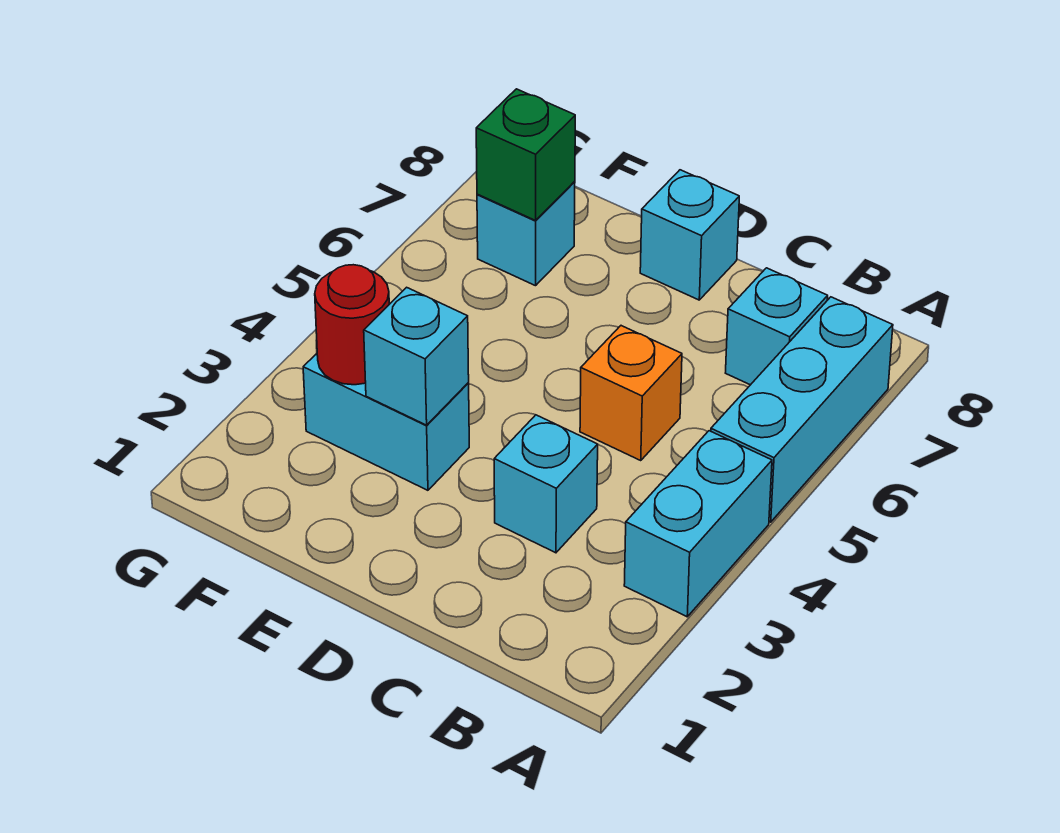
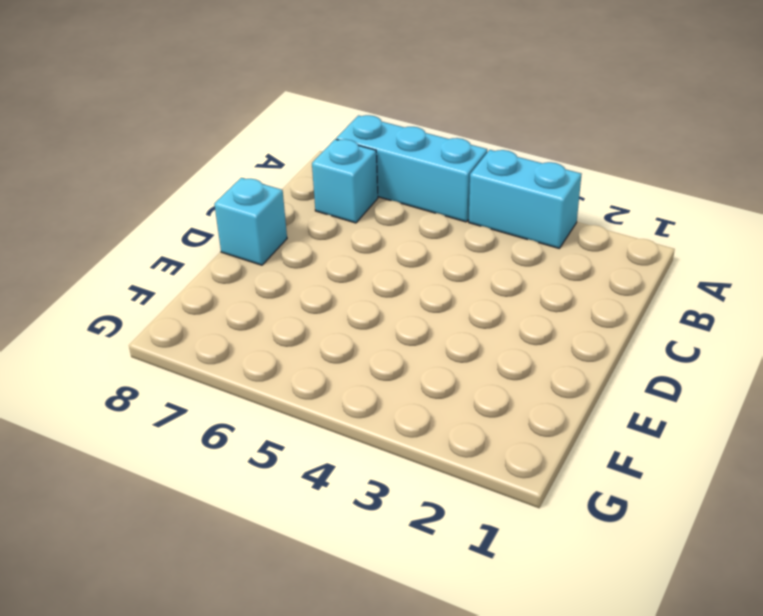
none -> cyan 1x1 brick [494,415,598,553]
none -> orange 1x1 brick [580,326,682,460]

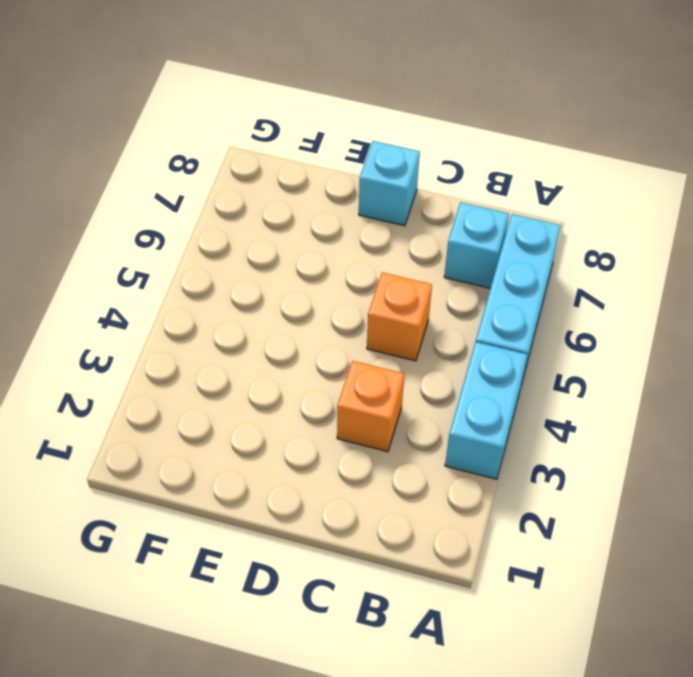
orange 1x1 brick [337,361,404,452] -> cyan 1x1 brick [494,415,598,553]
none -> cyan 1x2 brick [303,354,469,490]
none -> cyan 1x1 brick [477,182,575,286]

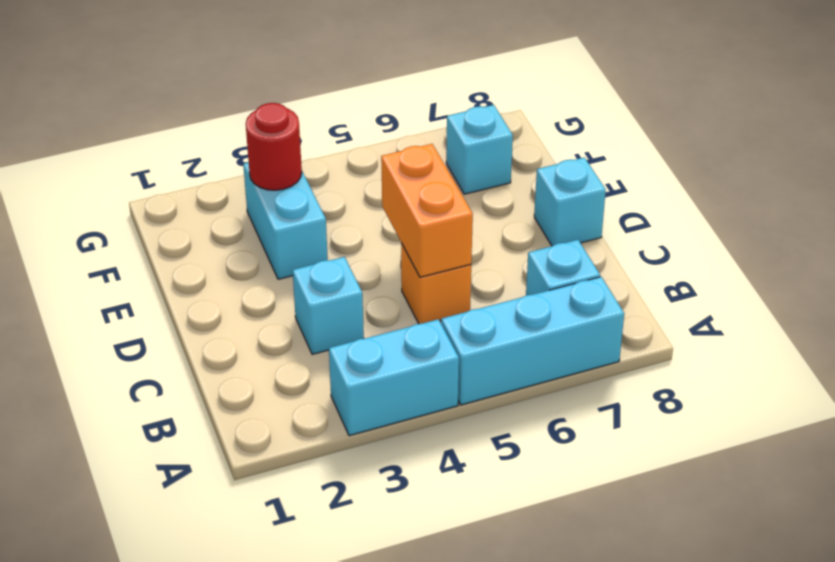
orange 1x2 brick [381,144,473,277] -> none
none -> cyan 1x1 brick [364,287,469,425]
none -> green 1x1 brick [476,89,575,220]

